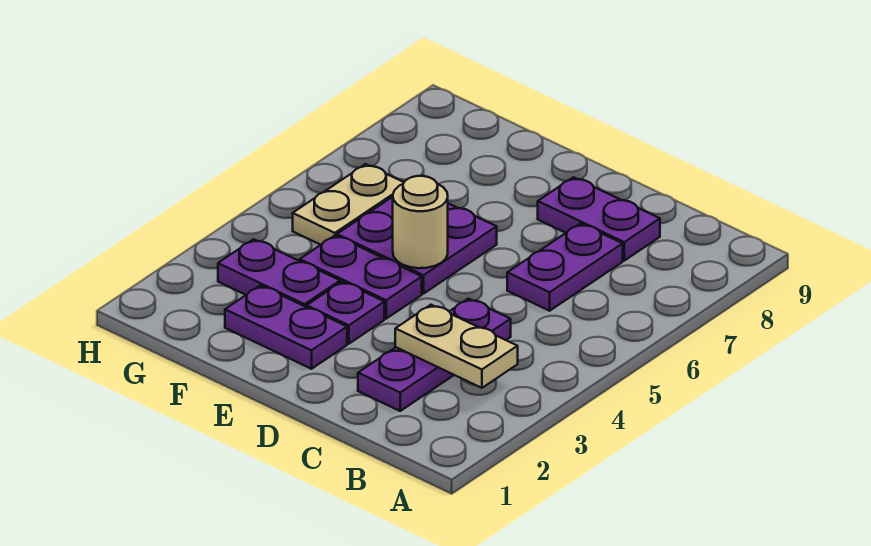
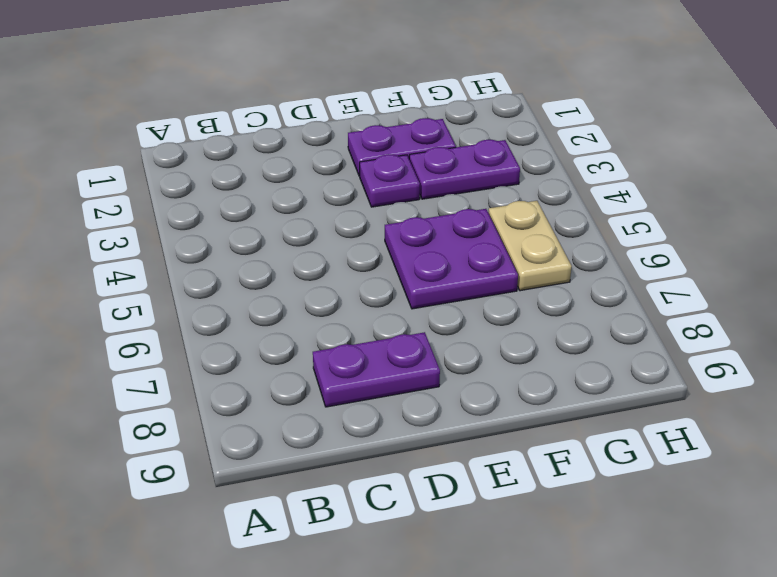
none -> purple 1x3 plate [358,299,511,411]
none -> purple 1x2 plate [507,223,623,311]

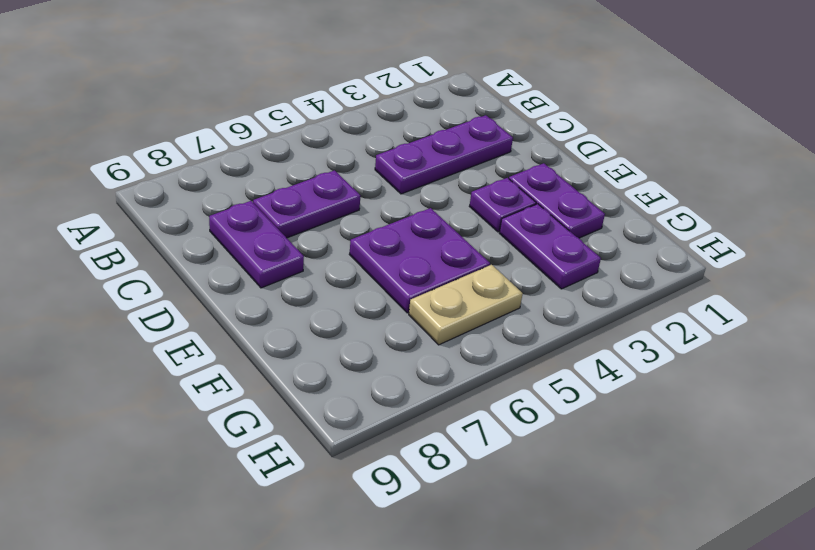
none -> purple 1x2 plate [300,235,422,319]
none -> tan 1x2 plate [395,305,518,388]

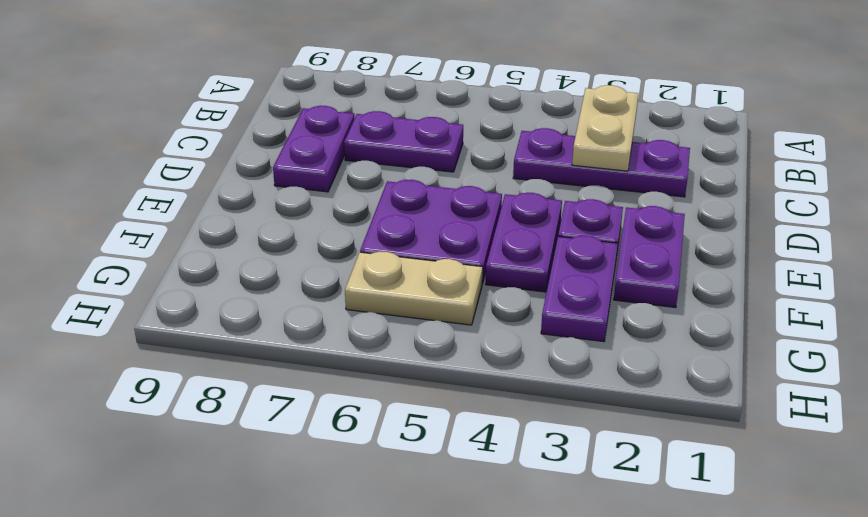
none -> tan 1x1 round brick [393,176,448,268]

